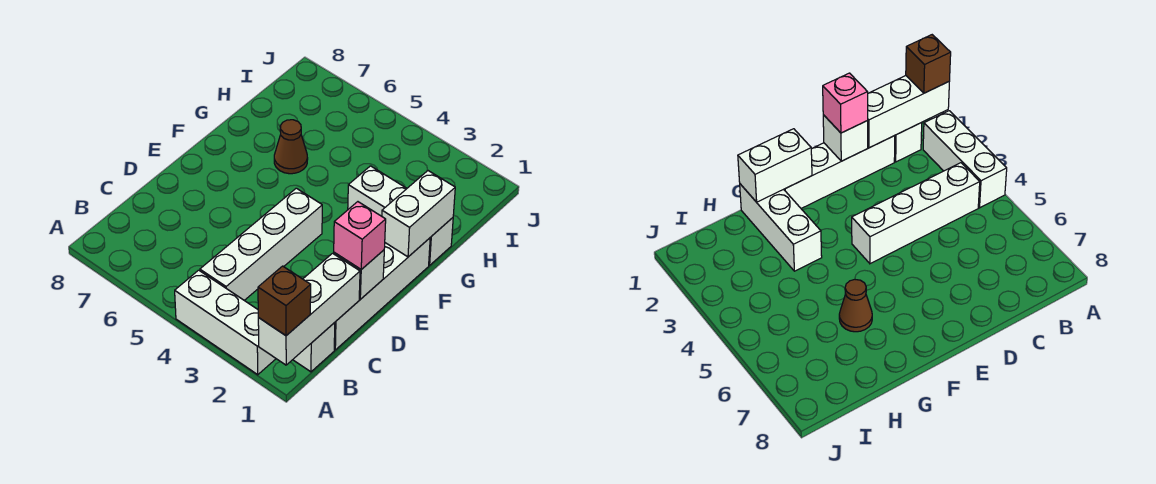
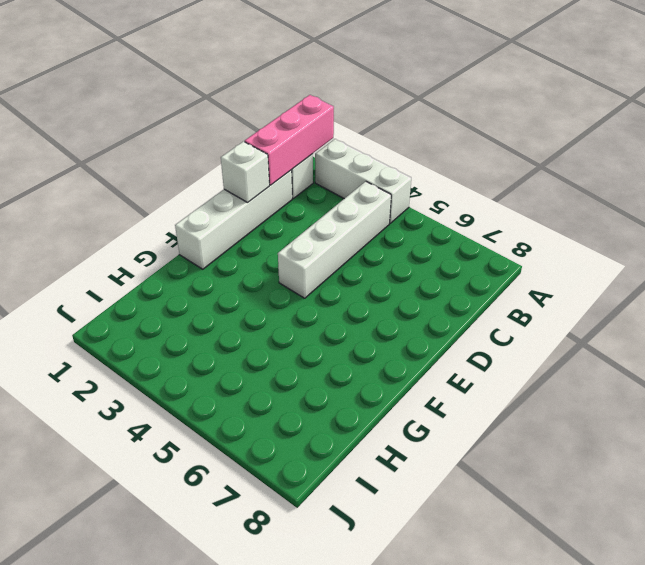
pink 1x3 brick [245,95,334,185] -> white 1x3 brick [258,253,360,365]
none -> white 1x3 brick [348,166,453,265]
none -> brown 1x1 cone [274,120,308,174]

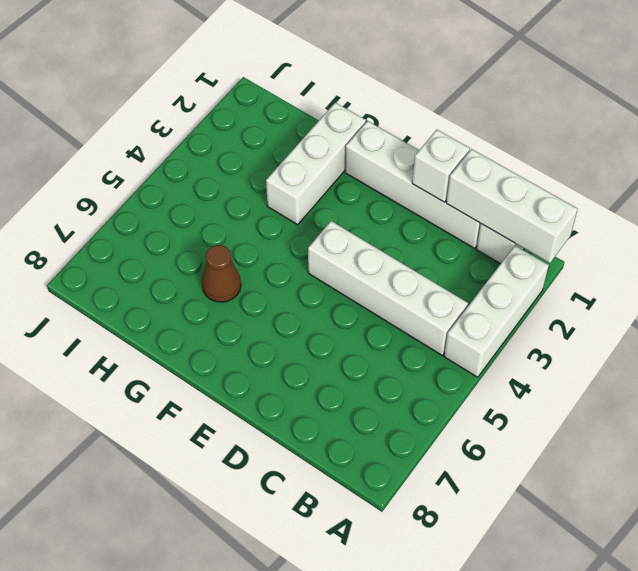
none -> white 1x2 brick [382,171,455,257]
none -> brown 1x1 brick [258,266,311,336]

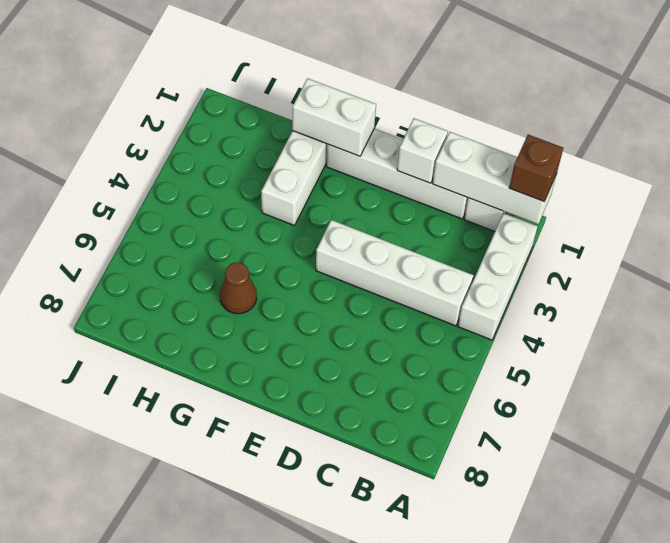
none -> pink 1x1 brick [334,202,386,269]

